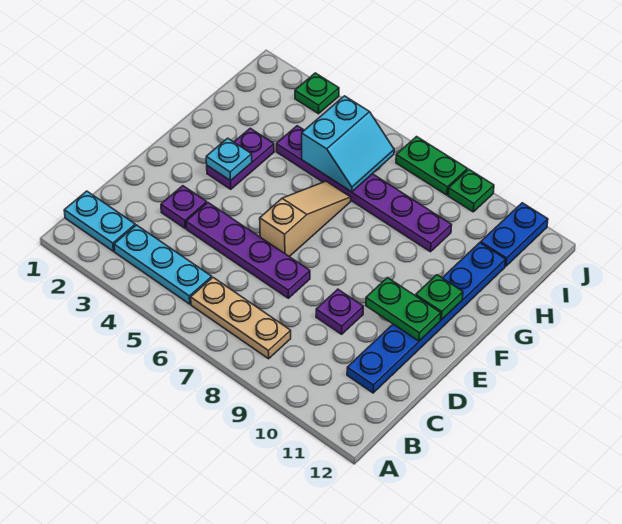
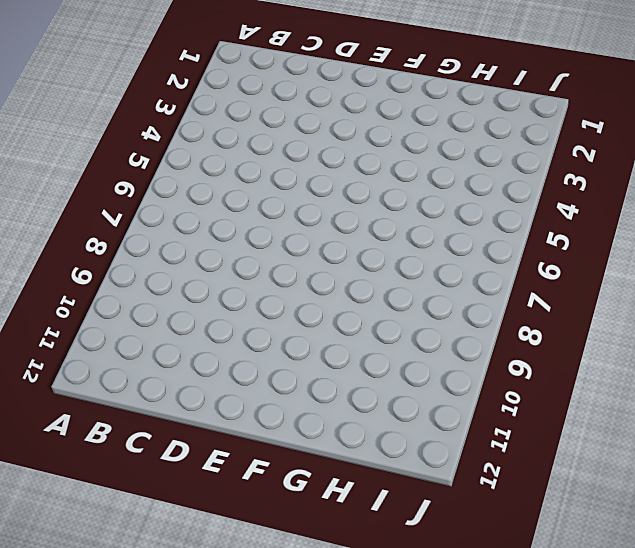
none -> cyan 1x2 plate [64,191,135,251]
none -> cyan 1x3 plate [114,225,212,304]
none -> tan 1x3 plate [191,278,291,359]

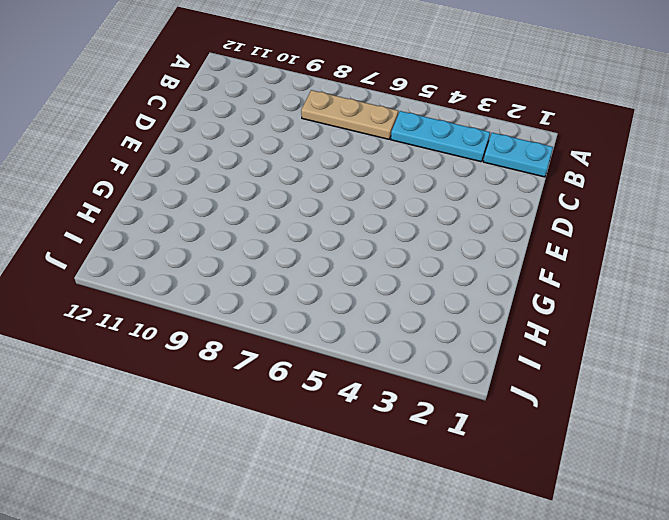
none -> blue 1x6 plate [347,243,506,393]
none -> purple 1x1 plate [161,186,207,228]
none -> purple 1x4 plate [186,203,310,298]

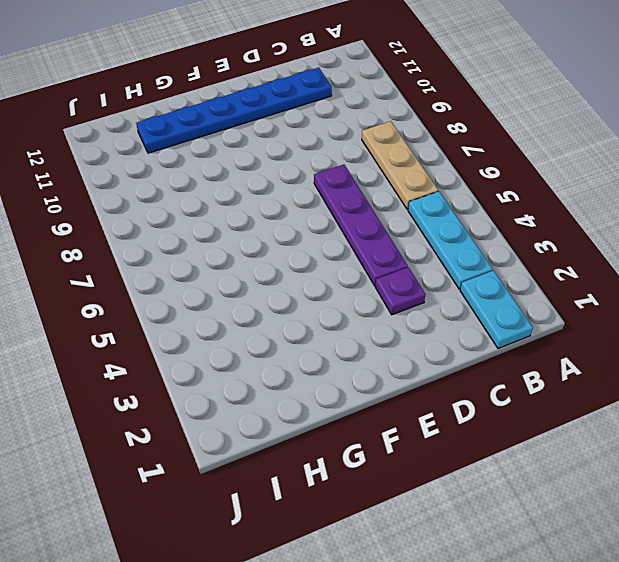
none -> purple 1x1 plate [316,289,363,334]
none -> tan 1x3 slope [260,181,351,257]
none -> purple 1x2 plate [207,128,274,189]

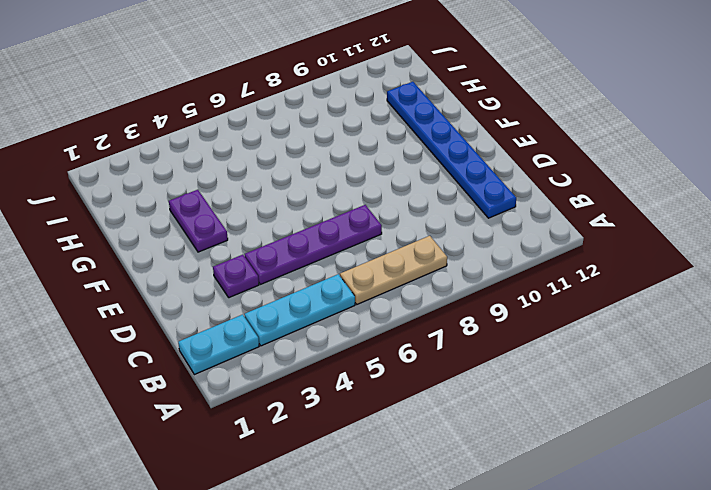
none -> purple 1x1 plate [316,289,363,334]
none -> tan 1x3 slope [260,181,351,257]
none -> purple 1x6 plate [276,126,452,252]

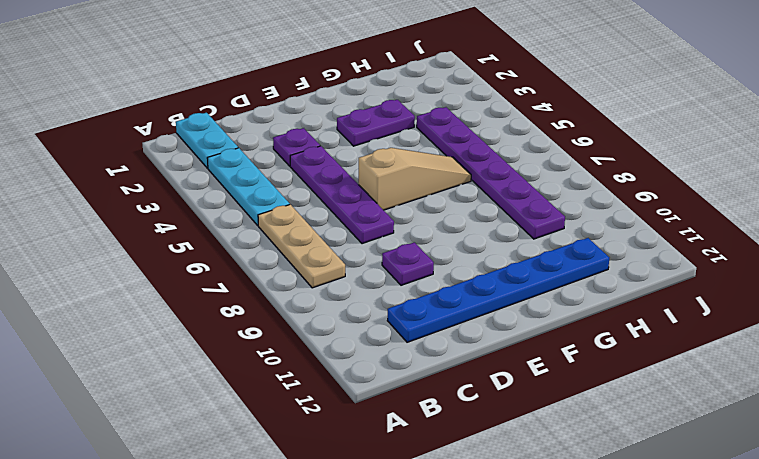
none -> blue 1x2 plate [481,203,548,266]
none -> green 1x1 plate [295,73,339,114]
none -> green 1x2 plate [396,137,467,195]

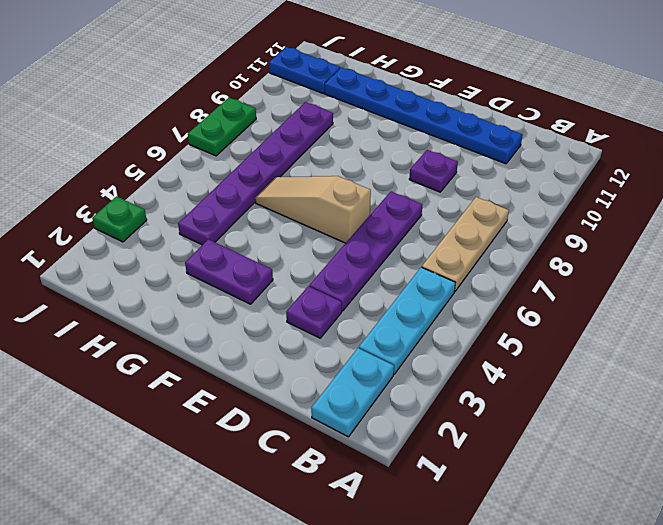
none -> green 1x1 plate [448,169,494,212]
none -> green 1x2 plate [366,278,441,341]
none -> cyan 1x1 plate [206,138,252,181]

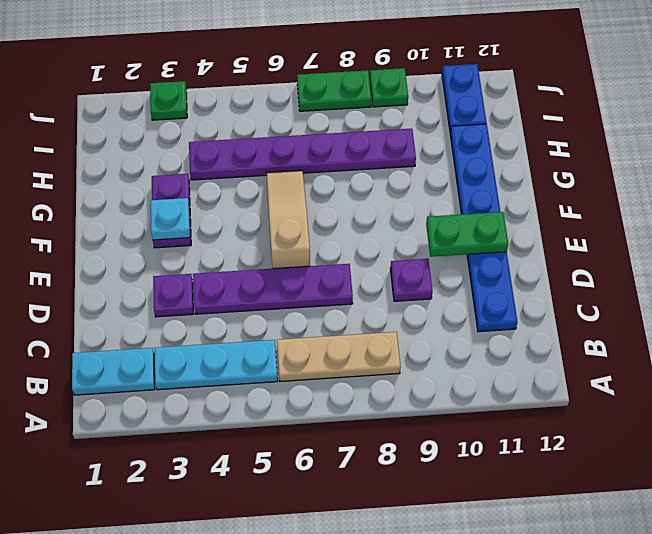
none -> green 1x1 plate [416,275,463,320]
none -> cyan 2x2 slope [302,96,394,192]

